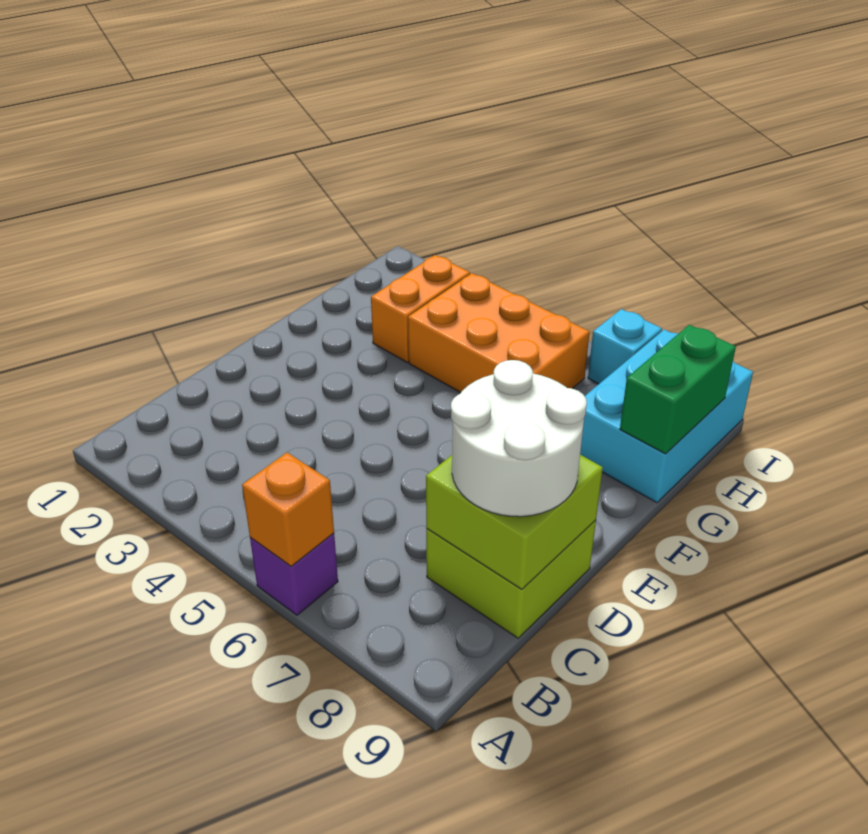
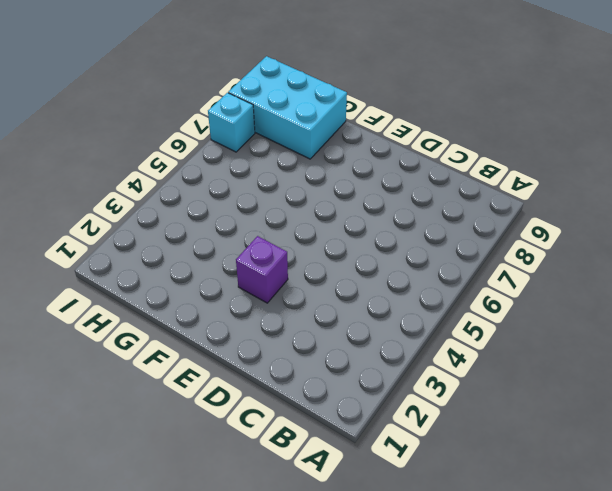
purple 1x1 brick [236,236,288,303] -> purple 1x1 brick moved to [250,533,338,615]
none -> lime 2x2 brick [426,520,596,638]
none -> orange 1x2 brick [371,255,470,362]

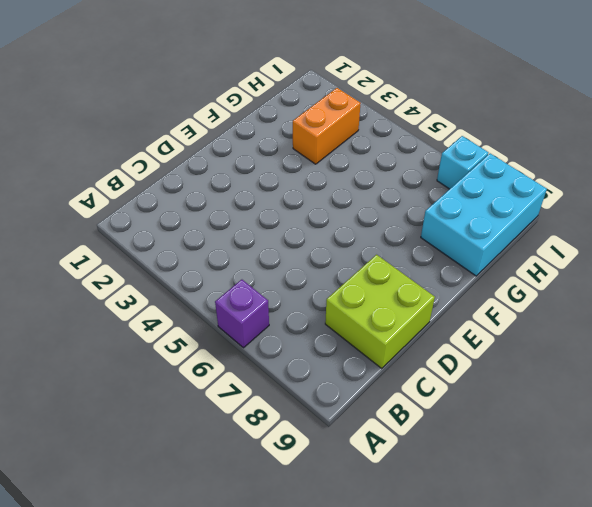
none -> orange 2x3 brick [408,273,589,393]
none -> orange 1x1 brick [242,453,334,567]

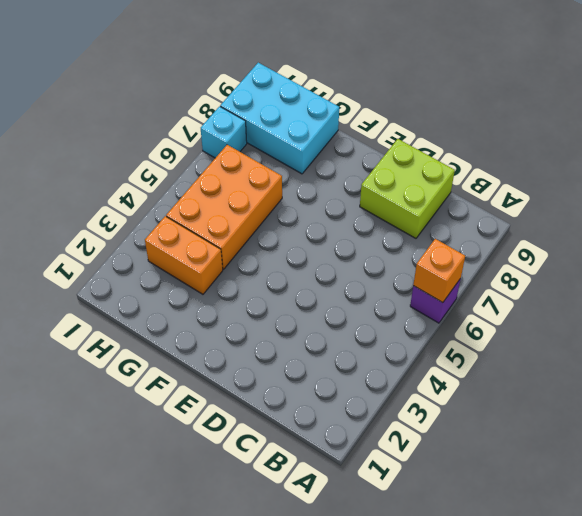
none -> lime 2x2 brick [426,455,603,590]
none -> green 1x2 brick [620,325,736,454]

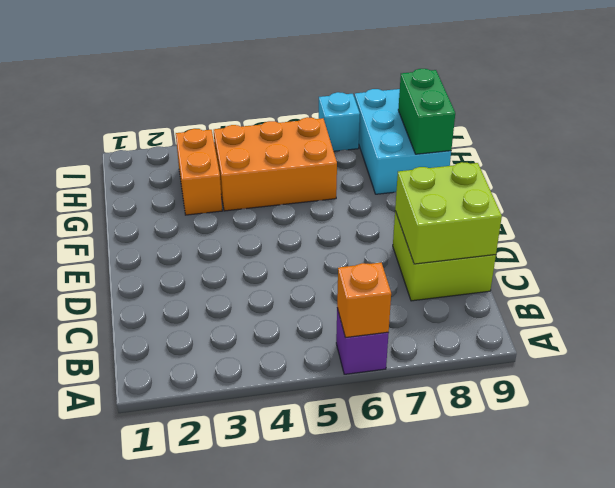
none -> white 2x2 round brick [451,360,587,517]

